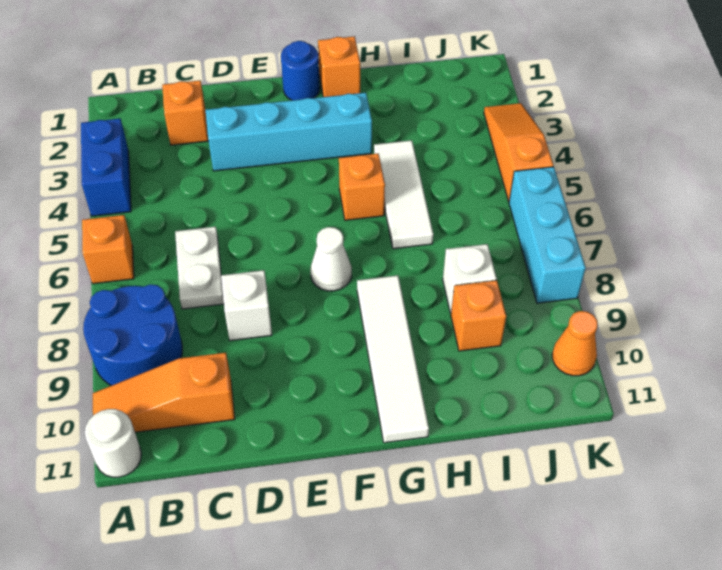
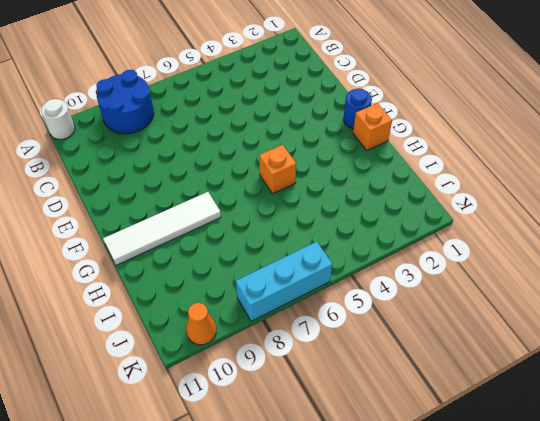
none -> blue 1x2 brick [81,119,131,216]
none -> orange 1x1 brick [82,215,134,284]
none -> orange 1x3 slope [93,353,235,432]

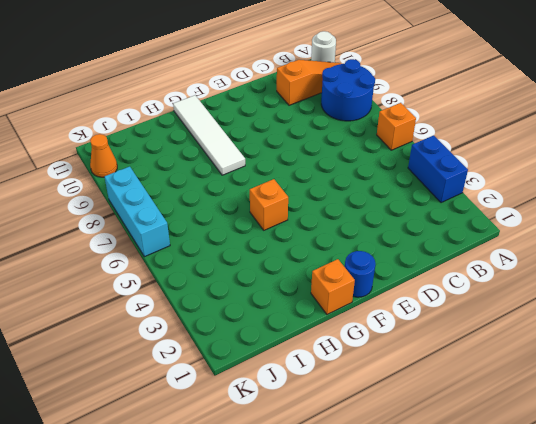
none -> orange 1x1 brick [162,81,208,145]
none -> white 1x2 plate [175,227,224,309]
none -> cyan 1x4 brick [206,93,372,171]

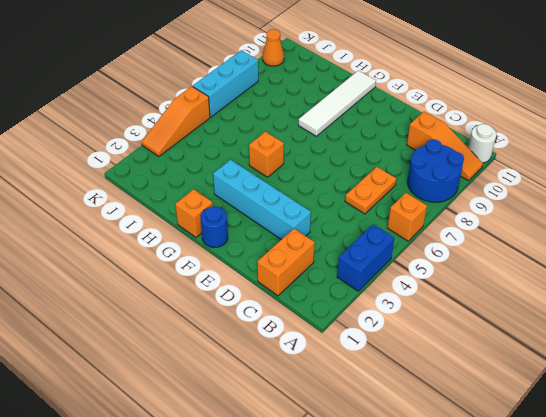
orange 1x2 brick [257,229,315,296] -> orange 1x1 brick [162,81,208,145]
orange 1x2 plate [345,167,397,214] -> white 1x2 plate [175,227,224,309]
none -> white 1x1 brick [221,270,272,341]
none -> white 1x1 cone [311,227,352,291]
none -> white 1x3 tile [374,140,433,249]

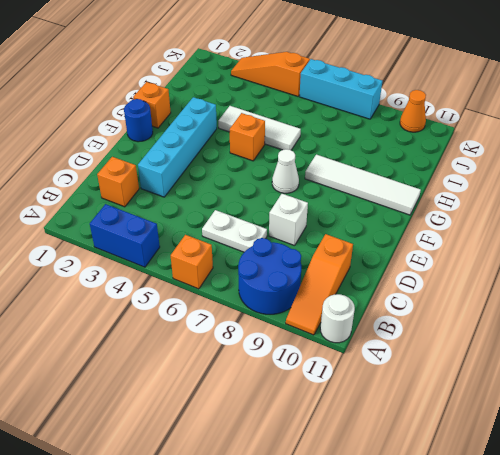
none -> white 1x1 brick [443,244,497,313]
none -> orange 1x1 brick [451,280,506,351]

